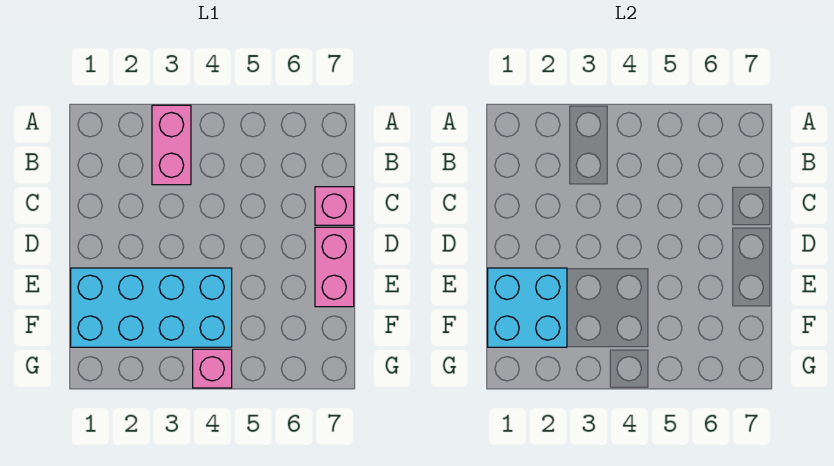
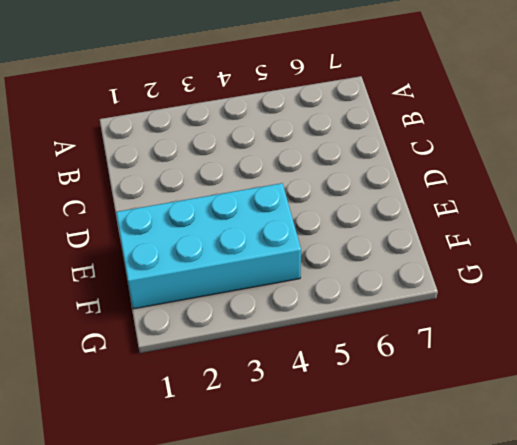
none -> pink 1x2 brick [152,105,191,185]
none -> pink 1x1 brick [315,187,354,225]

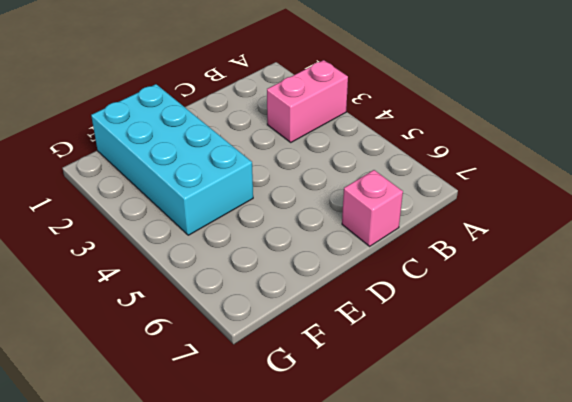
none -> pink 1x2 brick [315,227,354,307]
none -> pink 1x1 brick [193,349,232,388]

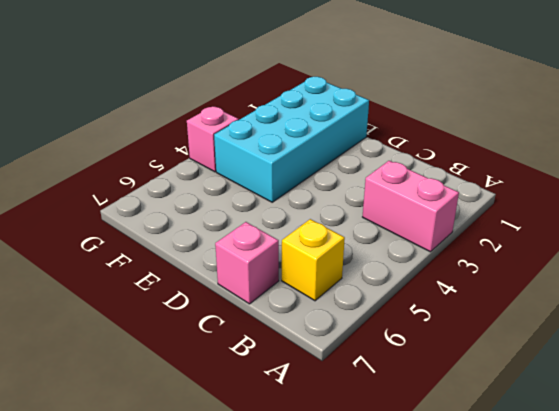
yellow 1x1 brick [282,219,345,301] -> none
none -> pink 1x2 brick [315,227,354,307]
none -> cyan 2x2 brick [488,268,567,347]

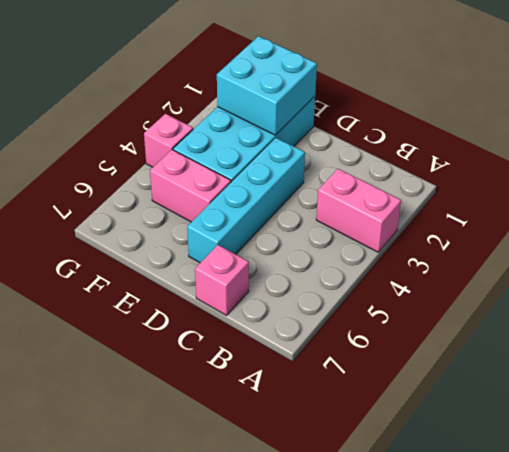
cyan 1x4 brick [187,138,305,263] -> none
pink 1x2 brick [150,150,231,222] -> pink 1x2 brick moved to [315,227,354,307]

